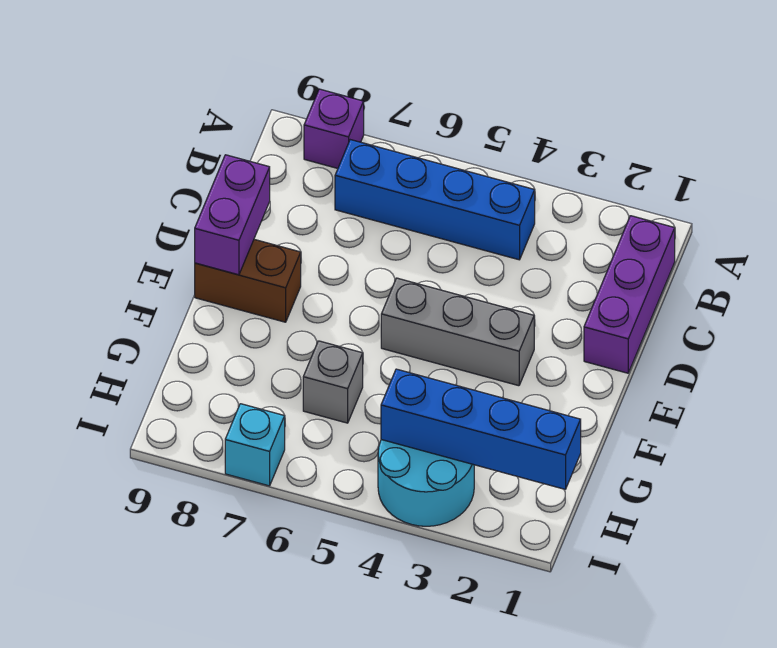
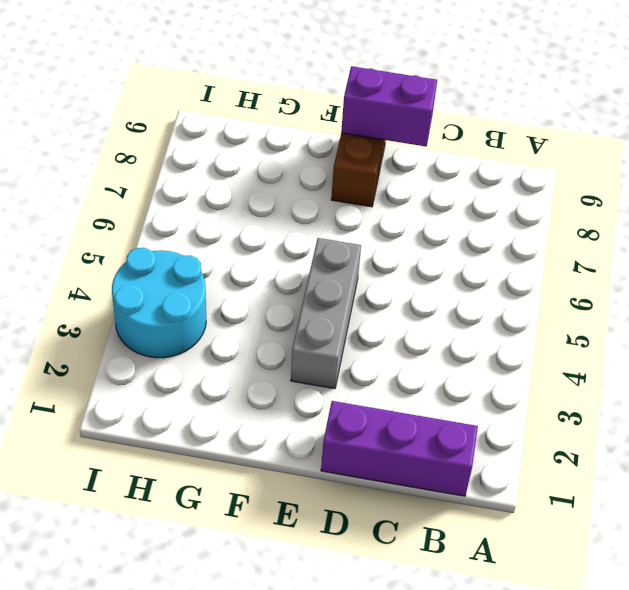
none -> purple 1x1 brick [304,89,364,168]
none -> blue 1x4 brick [335,140,535,260]

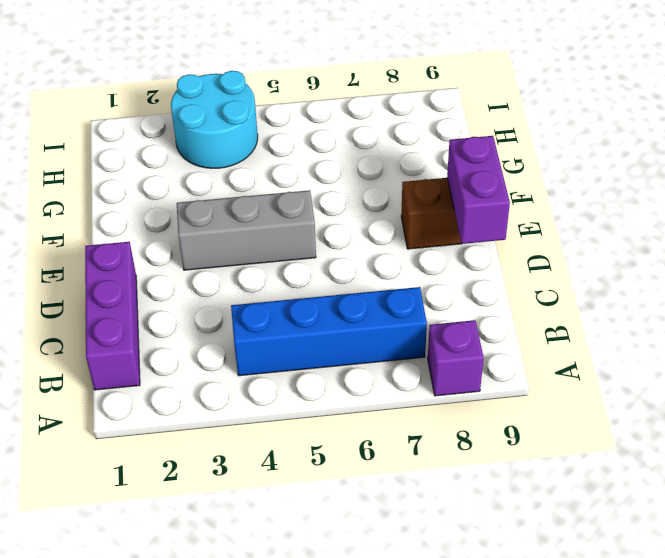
none -> grey 1x1 brick [303,341,363,423]
none -> cyan 1x1 brick [225,404,285,486]

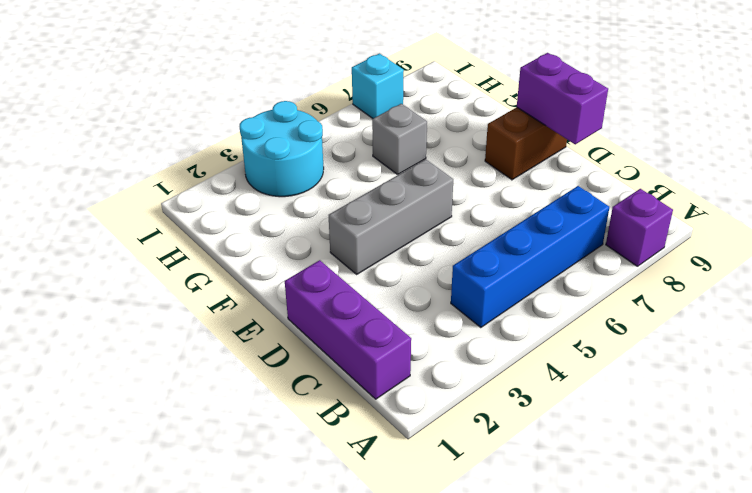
none -> blue 1x4 brick [381,369,581,489]

